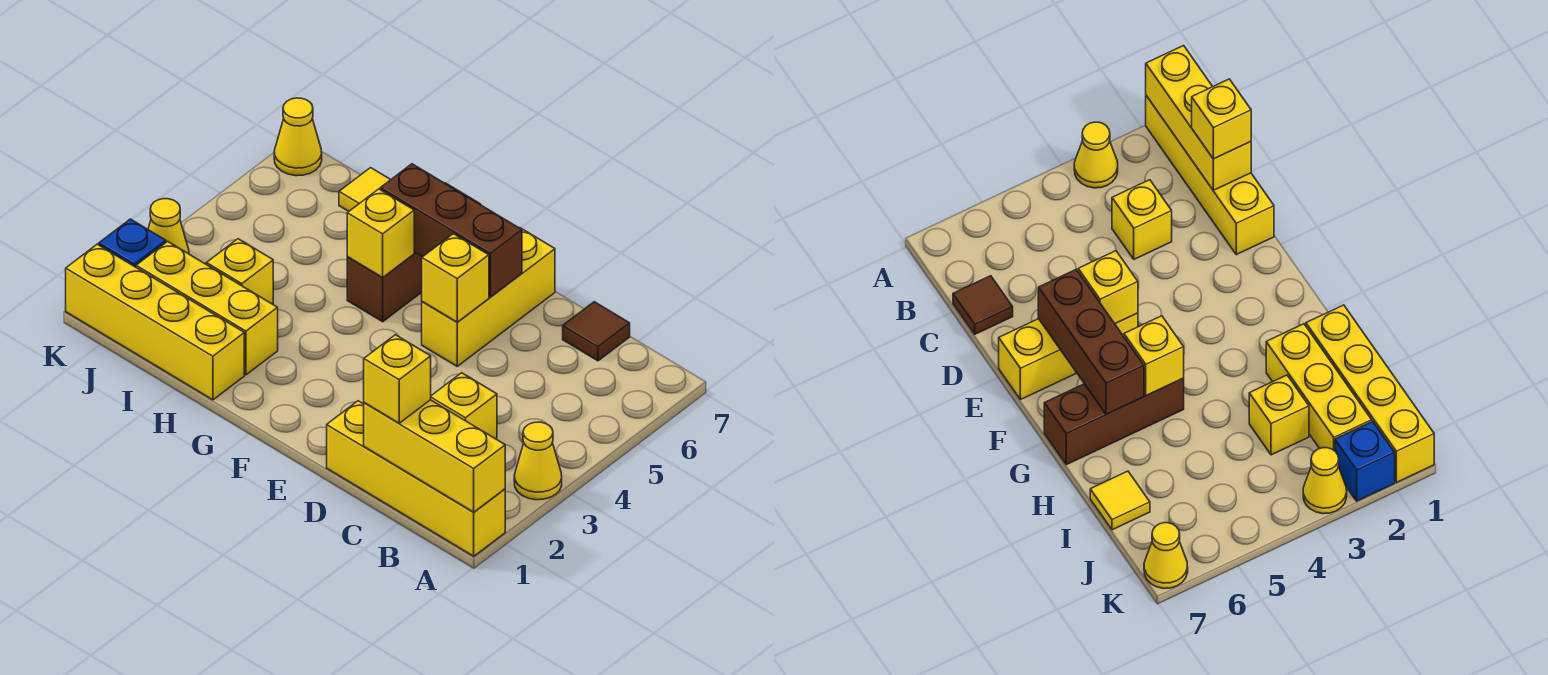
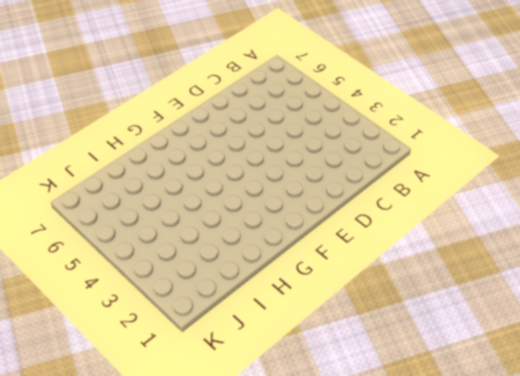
none -> yellow 1x4 brick [327,401,505,556]
none -> yellow 1x1 cone [514,422,562,500]
none -> yellow 1x1 brick [431,373,497,439]

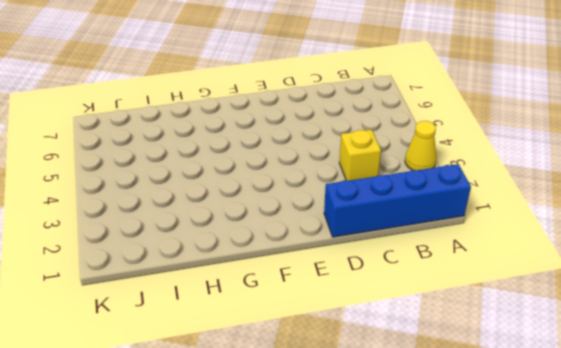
blue 1x4 brick [324,164,471,237] -> yellow 1x4 brick [327,401,505,556]
none -> brown 1x1 tile [563,302,630,361]
none -> yellow 1x3 brick [422,228,555,366]
none -> brown 1x3 brick [347,183,481,322]

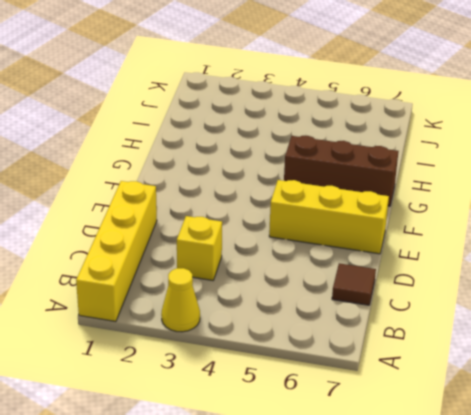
none -> yellow 1x4 brick [66,244,244,400]
none -> yellow 1x3 brick [136,241,278,375]
none -> yellow 1x1 brick [206,239,273,304]

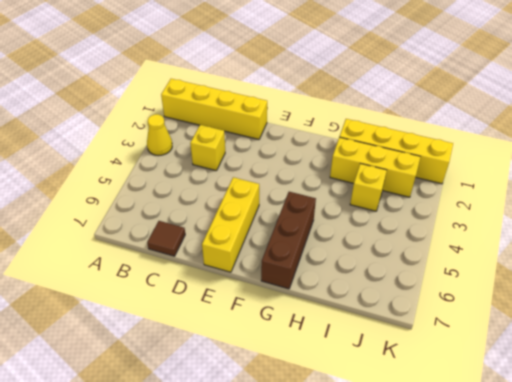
none -> yellow 1x1 tile [339,168,391,212]
none -> blue 1x1 brick [99,219,166,267]
none -> yellow 1x1 cone [148,199,189,254]

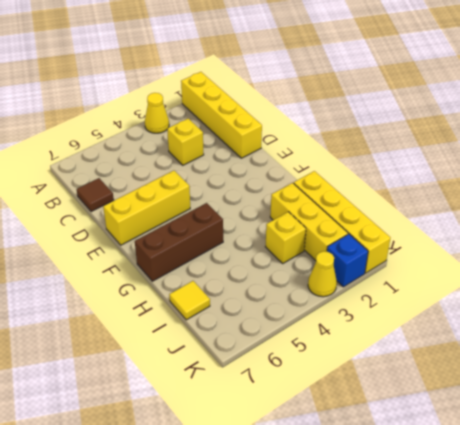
none -> yellow 1x1 cone [274,98,322,176]
none -> yellow 1x3 brick [364,400,505,512]
none -> yellow 1x1 brick [422,234,489,322]

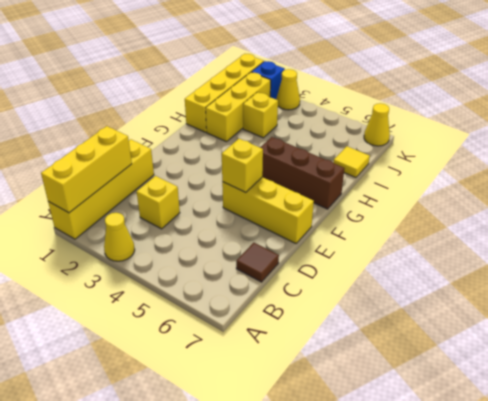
none -> brown 1x3 brick [380,164,522,297]
none -> yellow 1x1 brick [347,189,414,277]
none -> yellow 1x1 brick [364,335,431,423]

